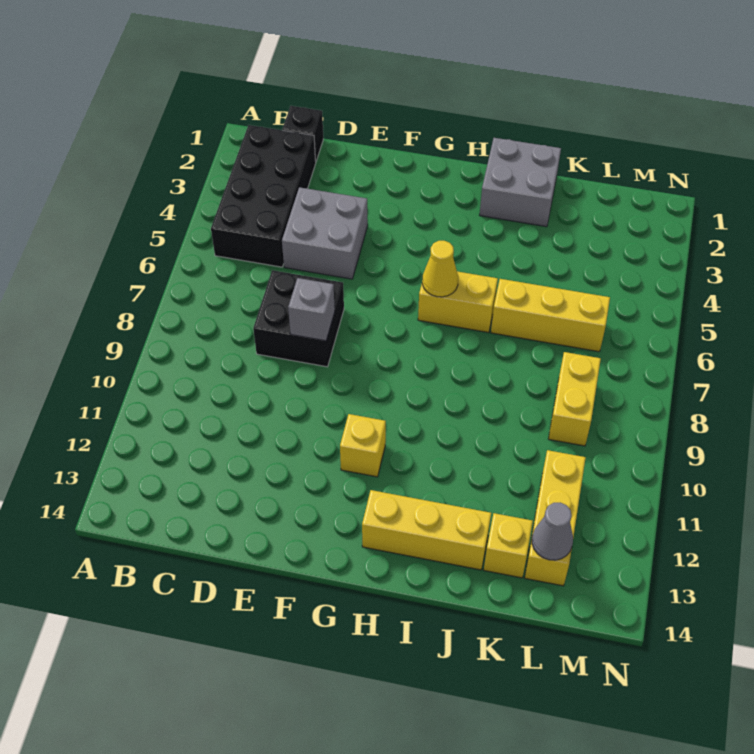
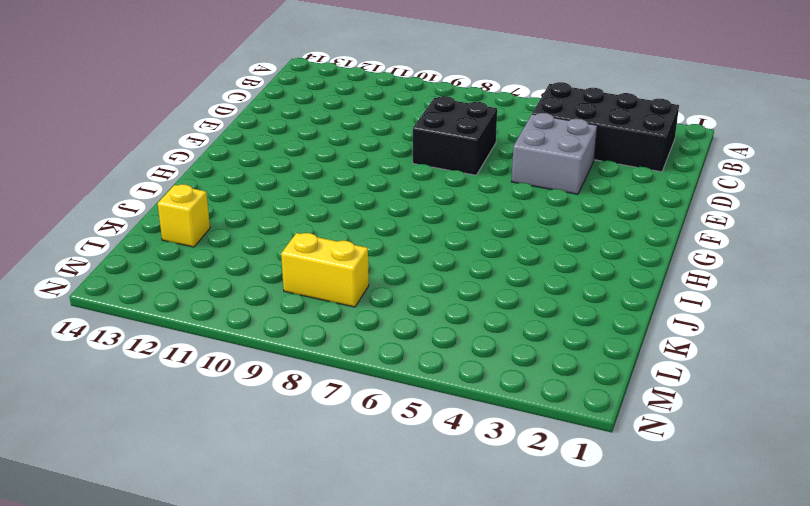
none -> black 1x1 brick [282,106,323,161]
none -> yellow 1x1 brick [340,414,386,477]
none -> yellow 1x2 brick [418,271,498,333]

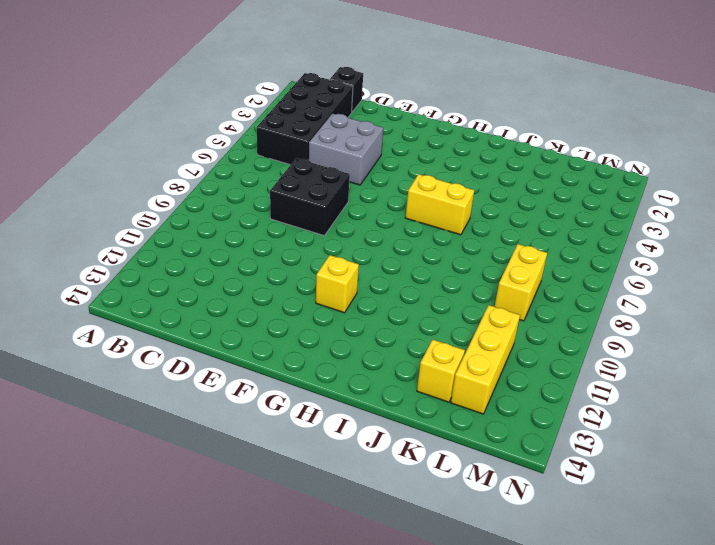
none -> yellow 1x3 brick [362,490,491,570]
none -> grey 2x2 brick [480,138,561,227]
none -> yellow 1x3 brick [491,279,610,352]

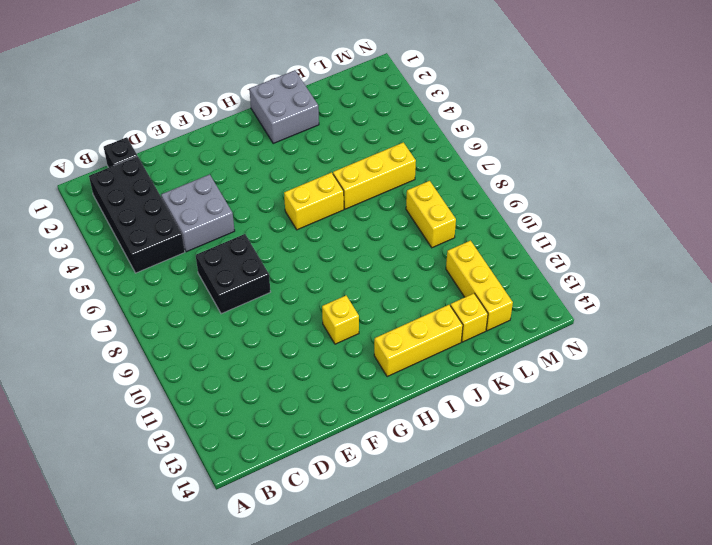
none -> grey 1x1 brick [288,278,335,341]
none -> yellow 1x1 cone [422,241,458,297]
none -> grey 1x1 cone [532,503,573,560]

